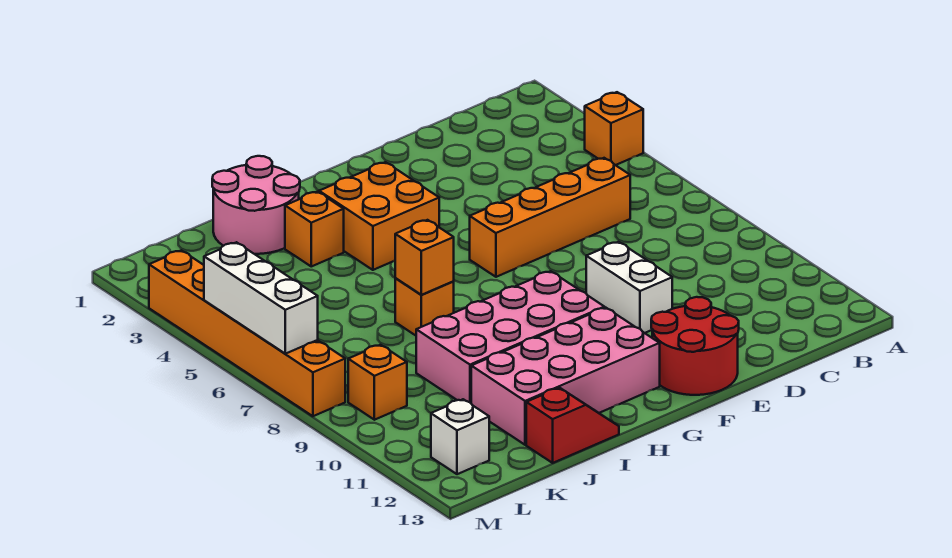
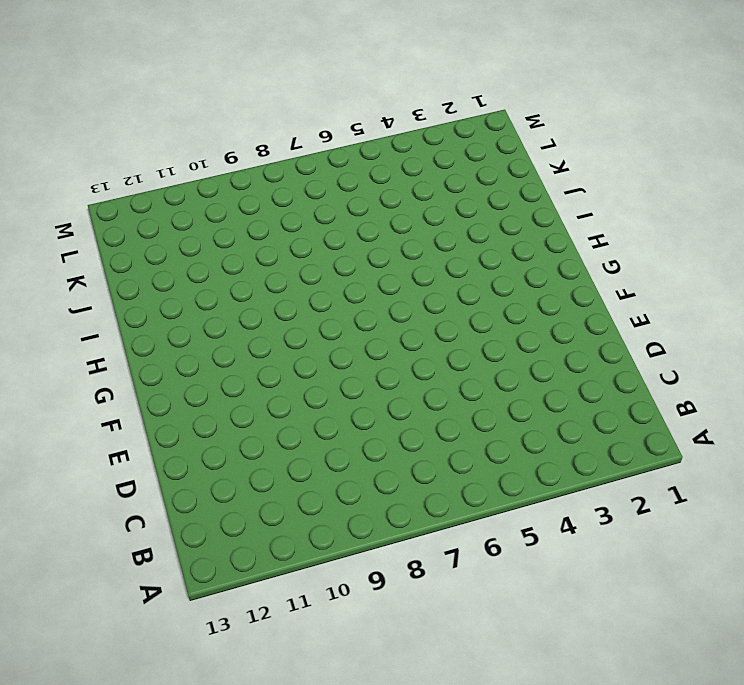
none -> orange 1x1 brick [585,92,643,165]
none -> orange 1x4 brick [470,158,630,277]
none -> white 1x2 brick [586,242,672,333]

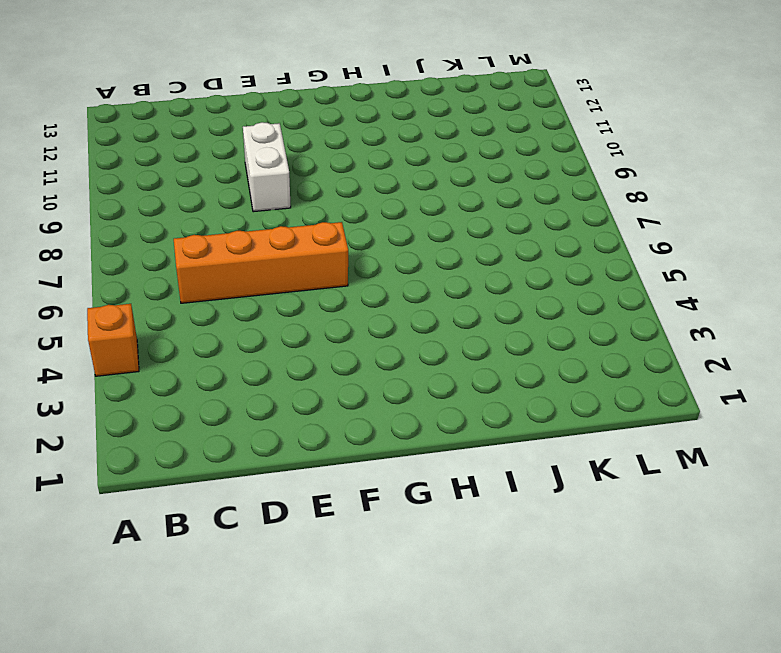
none -> red 2x2 round brick [651,297,739,395]
none -> orange 2x2 brick [319,162,439,270]
none -> pink 2x4 brick [416,271,604,403]

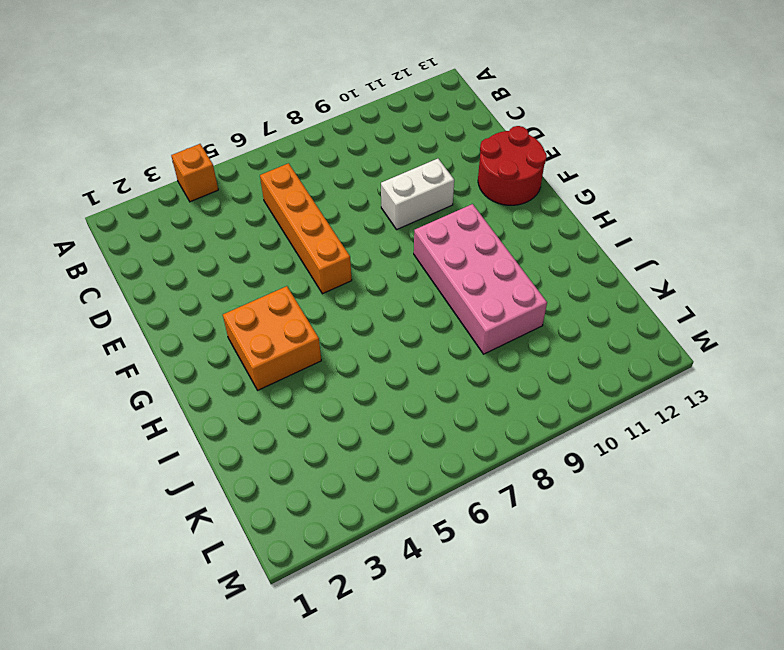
none -> pink 2x4 brick [471,308,660,445]
none -> pink 2x2 round brick [212,156,300,254]
none -> orange 1x1 brick [285,192,344,266]

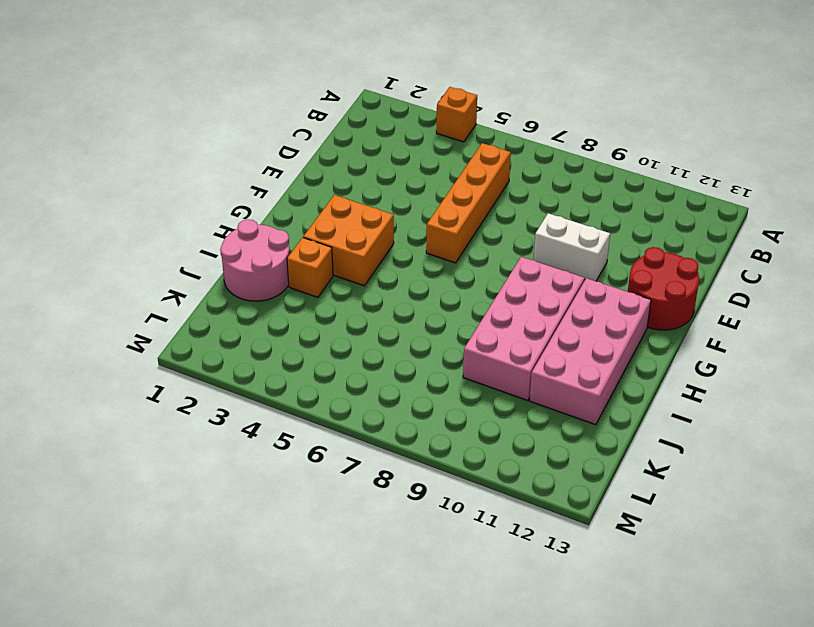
none -> orange 1x1 brick [395,278,454,335]
none -> red 1x2 slope [526,388,619,463]
none -> orange 1x1 brick [348,345,407,420]

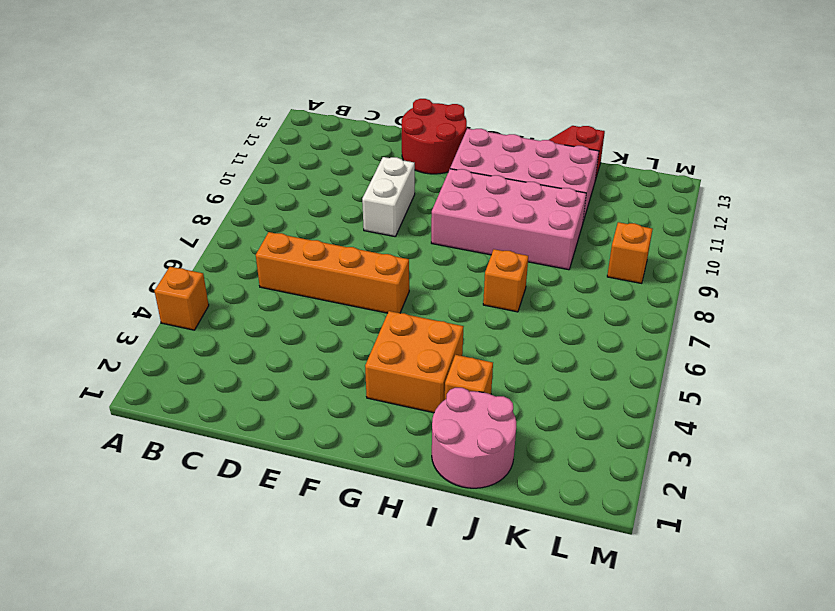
none -> white 1x1 brick [431,399,489,474]
none -> orange 1x6 brick [149,250,345,416]
none -> orange 1x1 brick [395,220,454,295]

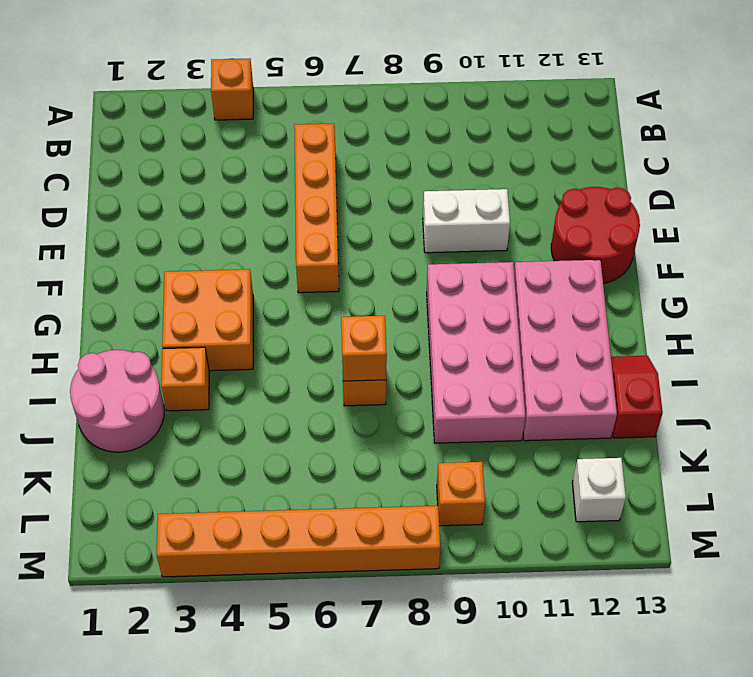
none -> white 1x3 brick [204,242,318,354]

